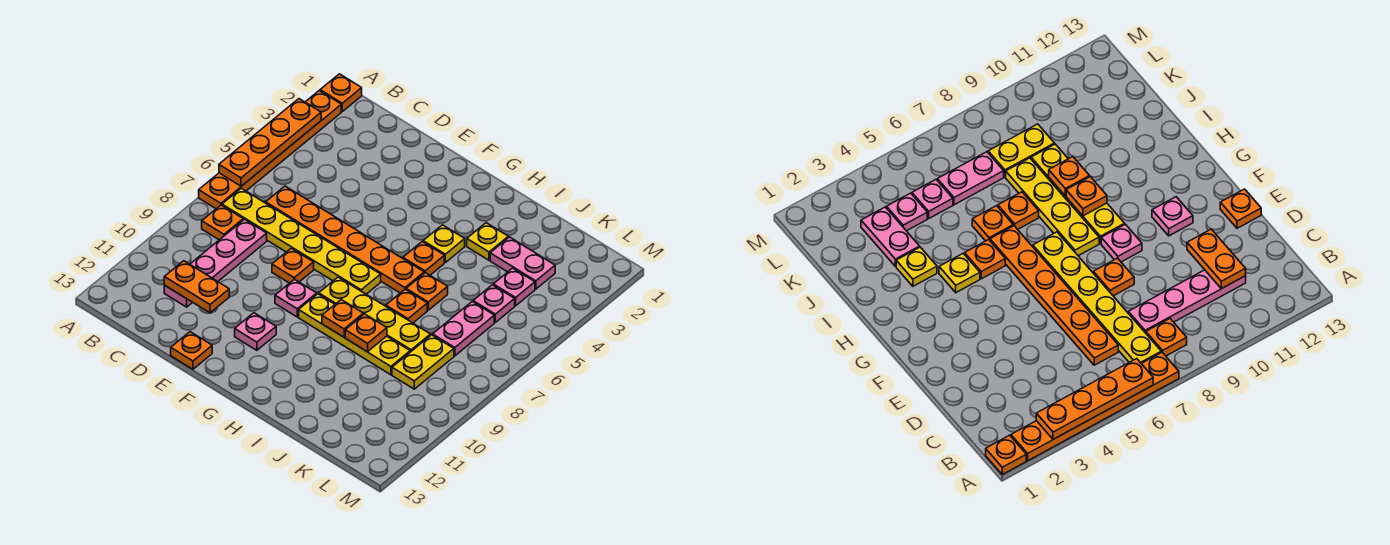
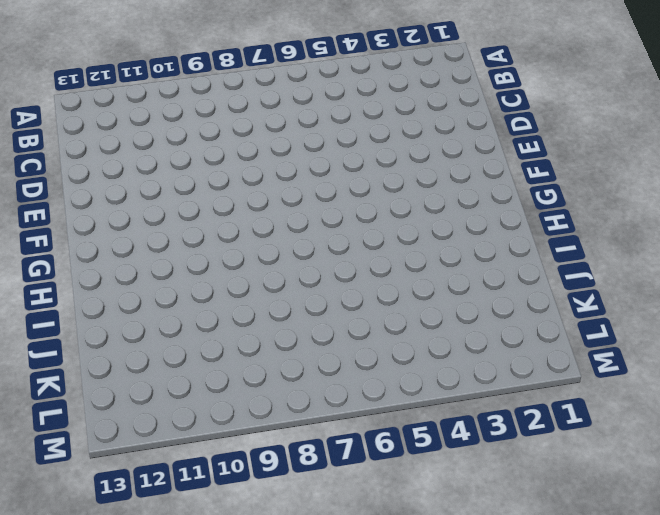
none -> orange 1x1 plate [320,74,362,111]
none -> orange 1x6 plate [199,91,341,209]
none -> yellow 1x6 plate [222,188,381,294]

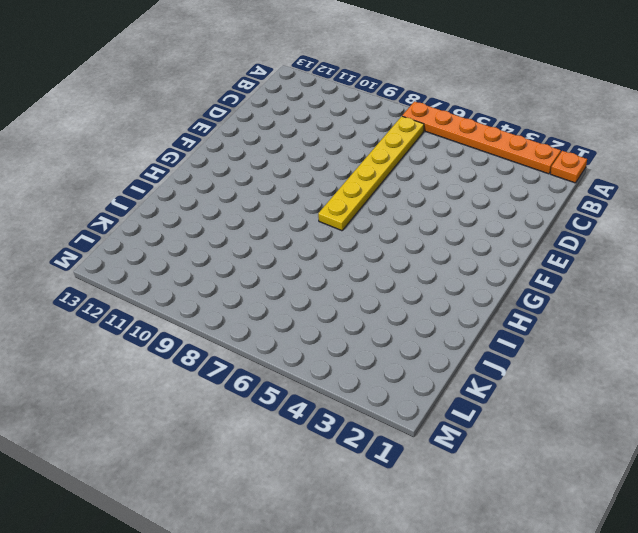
none -> orange 1x1 plate [202,205,243,240]
none -> orange 1x6 plate [266,186,424,293]
none -> pink 1x4 plate [164,220,267,307]

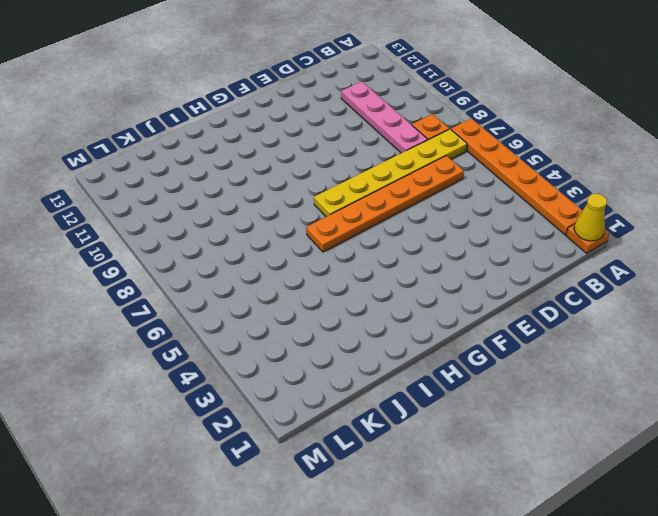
yellow 1x1 cone [574,194,607,241] -> none
none -> orange 1x1 plate [272,248,314,283]
none -> orange 1x1 plate [171,332,212,369]
none -> pink 1x1 plate [275,279,317,317]

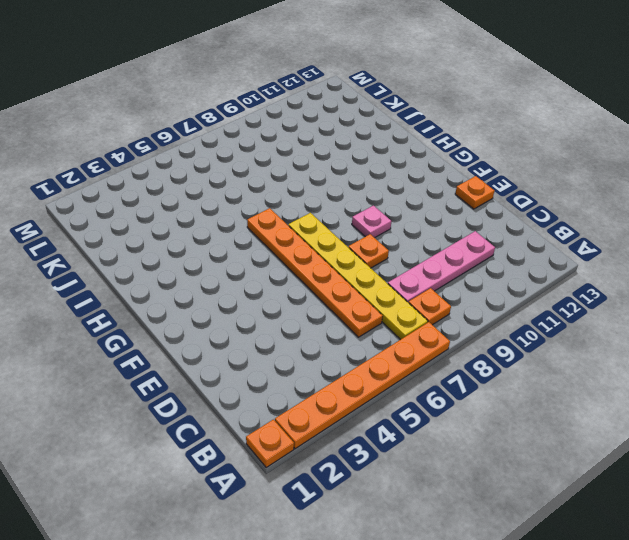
none -> pink 1x1 plate [235,313,276,350]
none -> yellow 1x4 plate [319,277,431,352]
none -> yellow 1x4 plate [299,294,410,375]

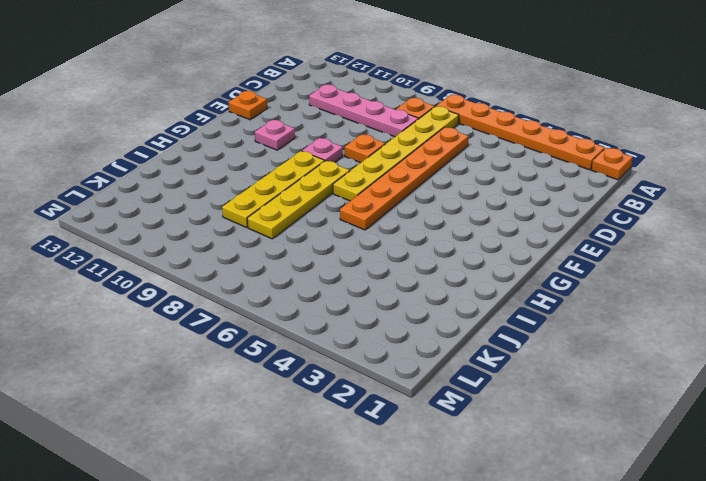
none -> yellow 1x1 plate [423,225,465,262]
none -> orange 1x1 plate [403,242,444,275]
none -> yellow 1x1 plate [467,223,508,260]

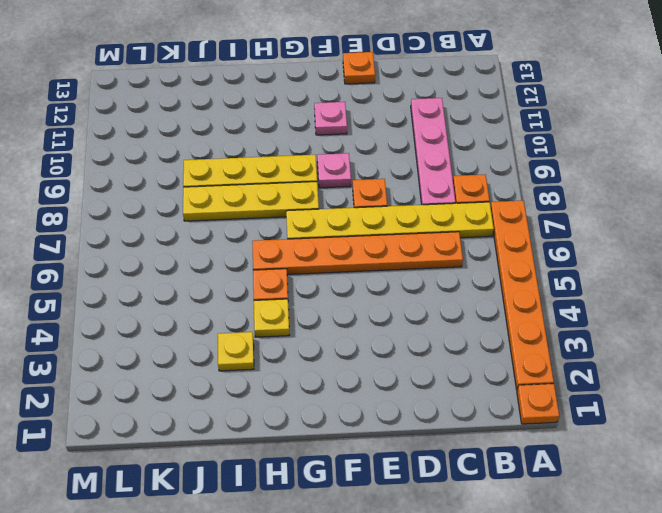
none -> orange 1x1 plate [406,273,448,310]
none -> orange 1x1 plate [386,289,427,323]
none -> pink 1x2 plate [490,237,555,289]

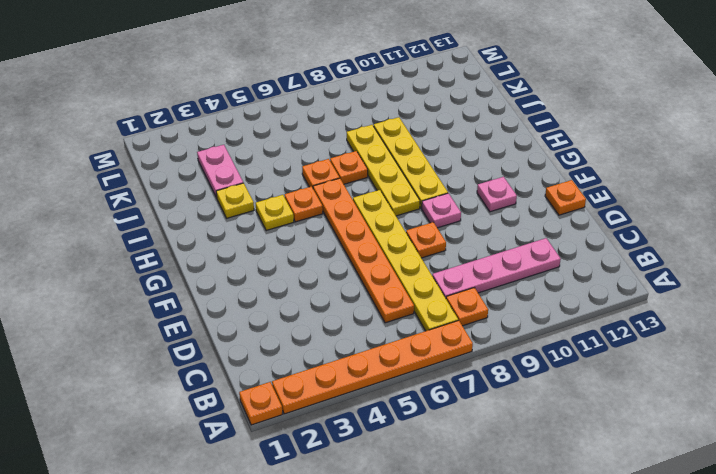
none -> pink 1x1 plate [493,268,535,306]
none -> pink 1x1 plate [473,285,515,322]
none -> pink 1x2 plate [433,302,494,356]

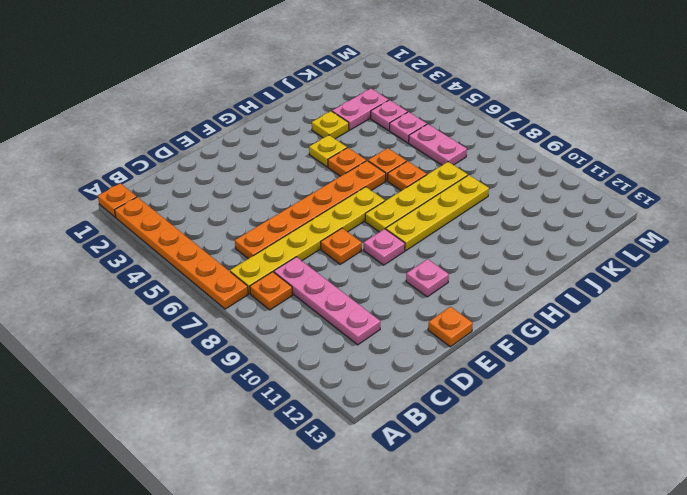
none -> yellow 1x2 plate [392,335,454,389]
none -> orange 1x4 plate [219,99,321,186]
none -> orange 1x2 plate [164,261,229,313]

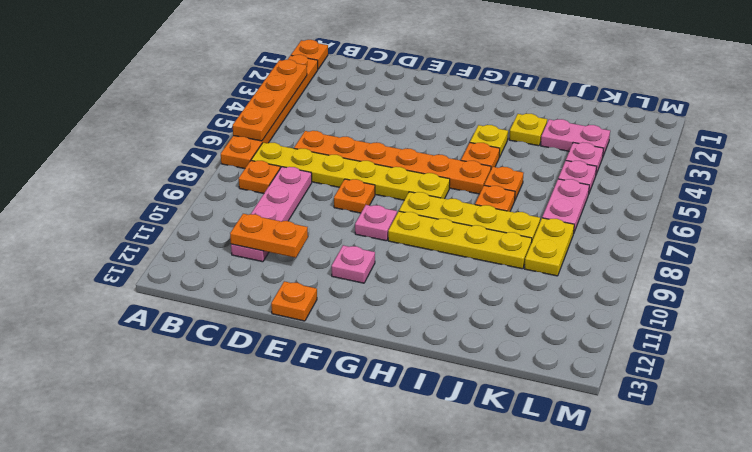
none -> orange 1x1 plate [322,300,363,337]
none -> orange 1x1 plate [345,314,387,352]

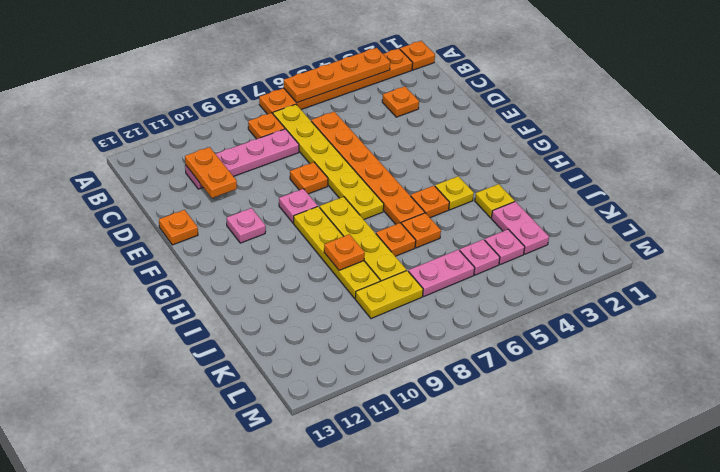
orange 1x1 plate [382,86,419,117] -> orange 1x1 plate moved to [322,300,363,337]

